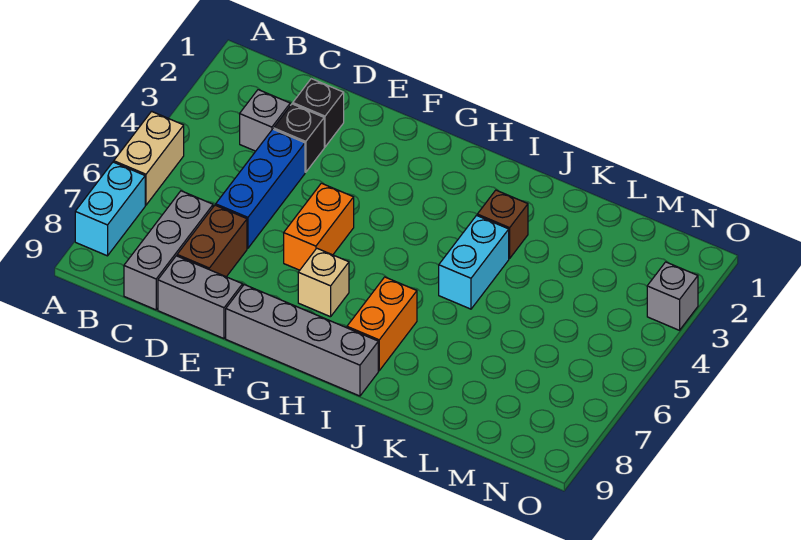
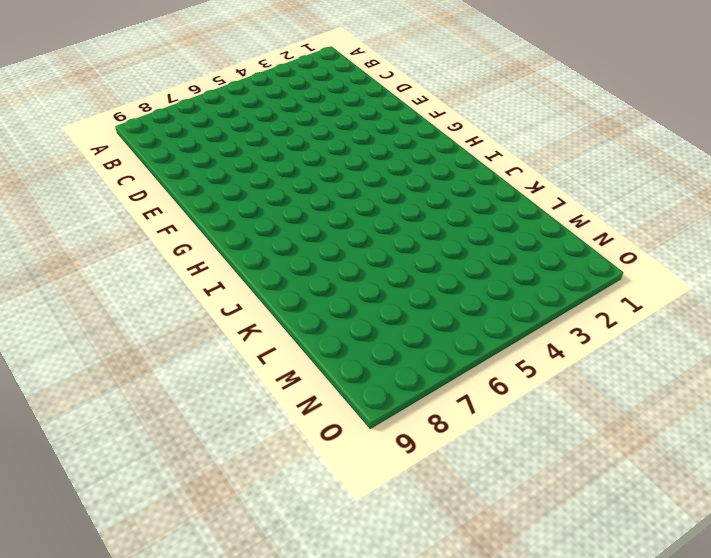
none -> tan 1x2 brick [114,111,184,205]
none -> cyan 1x2 brick [75,162,145,256]
none -> grey 1x1 brick [240,90,290,151]

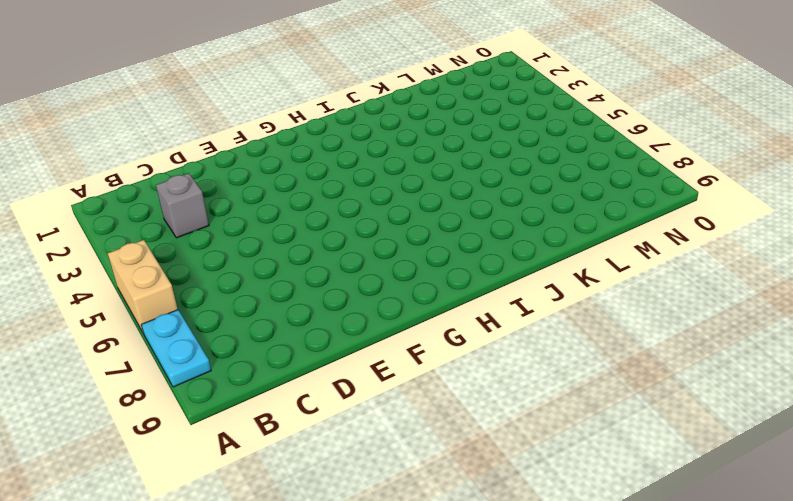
cyan 1x2 plate [141,310,211,387] -> cyan 1x2 brick [75,162,145,256]
none -> grey 1x3 brick [124,191,213,310]
none -> black 1x1 brick [293,79,344,147]
none -> black 1x1 brick [274,104,324,172]

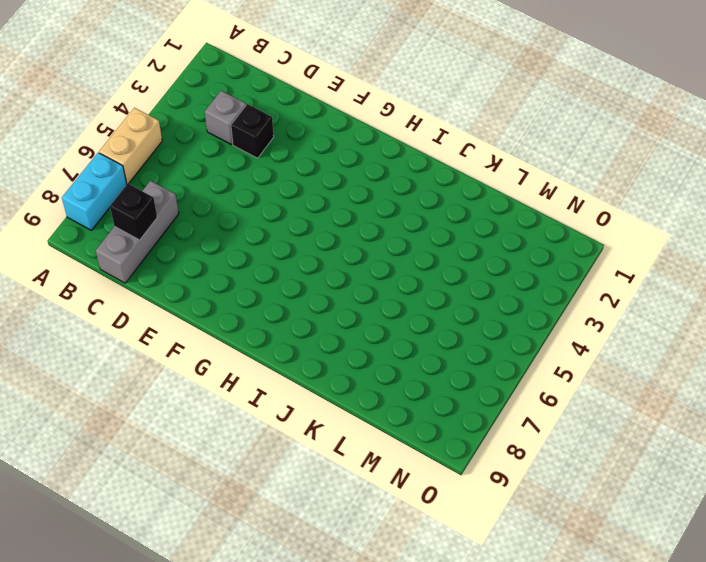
black 1x1 brick [110,184,157,240] -> black 1x1 brick moved to [293,79,344,147]
none -> blue 1x3 brick [216,129,305,248]
none -> brown 1x2 brick [177,205,247,277]
none -> grey 1x2 brick [158,256,243,338]

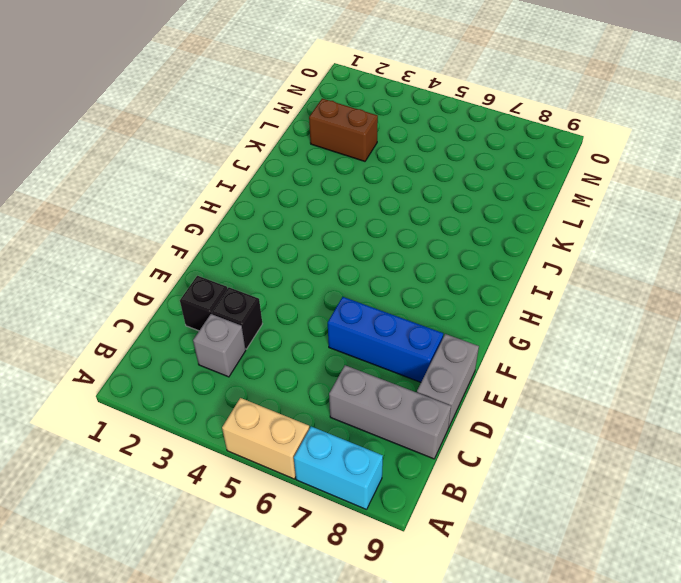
blue 1x3 brick [328,297,443,382] -> blue 1x3 brick moved to [216,129,305,248]
brown 1x2 brick [309,99,378,161] -> brown 1x2 brick moved to [177,205,247,277]
none -> orange 1x2 brick [284,183,354,270]
none -> grey 1x4 brick [226,285,378,396]
none -> tan 1x1 brick [298,248,349,317]

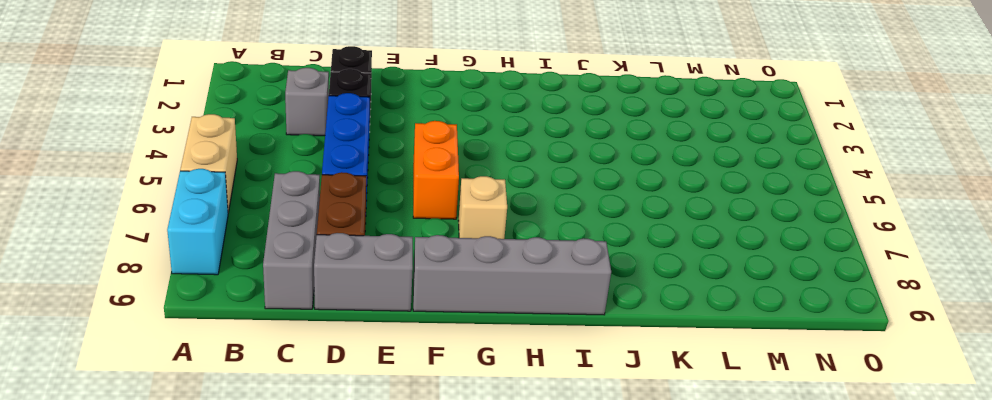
none -> orange 1x2 brick [347,277,417,371]
none -> brown 1x1 brick [477,190,528,258]
none -> cyan 1x2 brick [439,215,509,309]

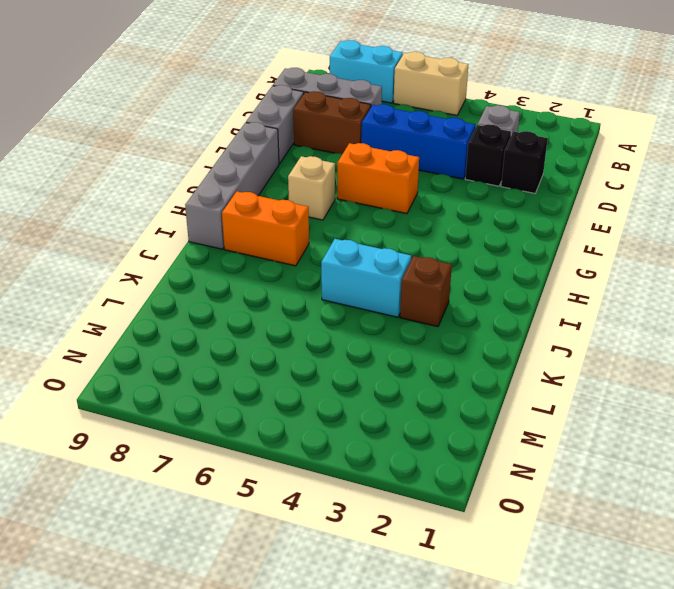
none -> grey 1x1 brick [647,262,698,330]

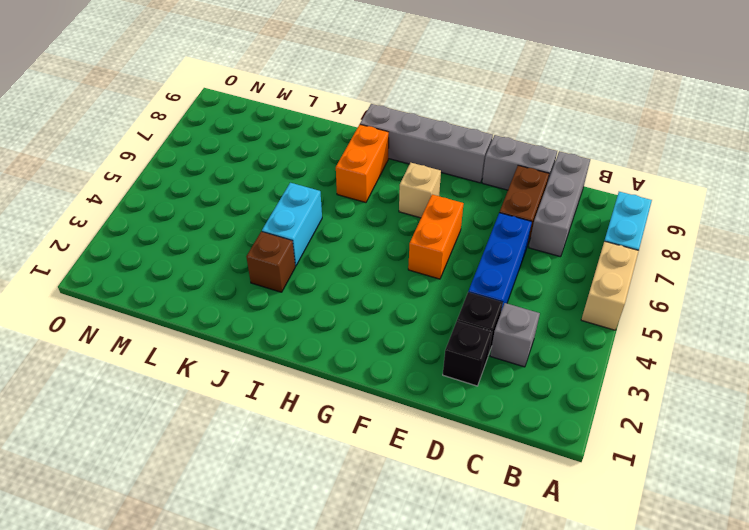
none -> grey 1x1 brick [647,262,698,330]

